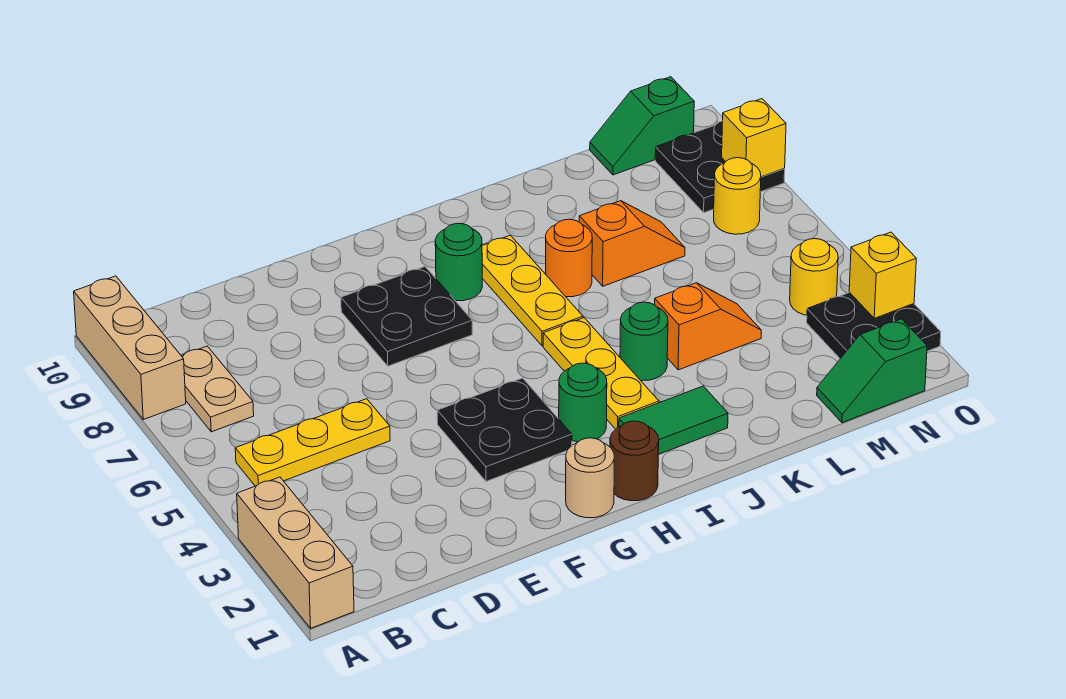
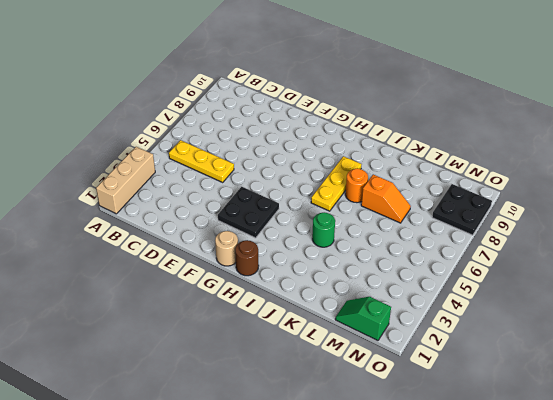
none -> tan 1x3 brick [74,276,186,420]
none -> tan 1x2 plate [182,346,254,432]
none -> black 2x2 plate [341,267,472,366]

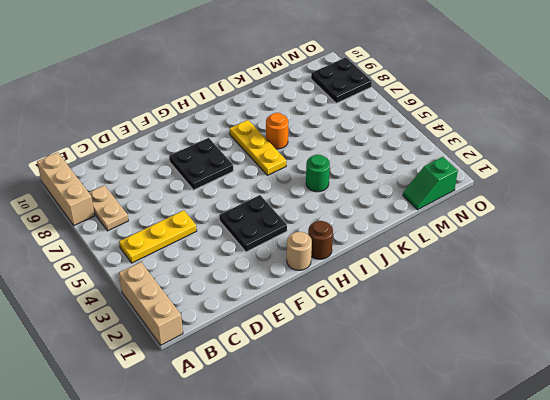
none -> green 1x1 round brick [559,363,607,442]
none -> green 1x1 round brick [435,223,482,301]
none -> green 1x2 tile [619,386,728,455]

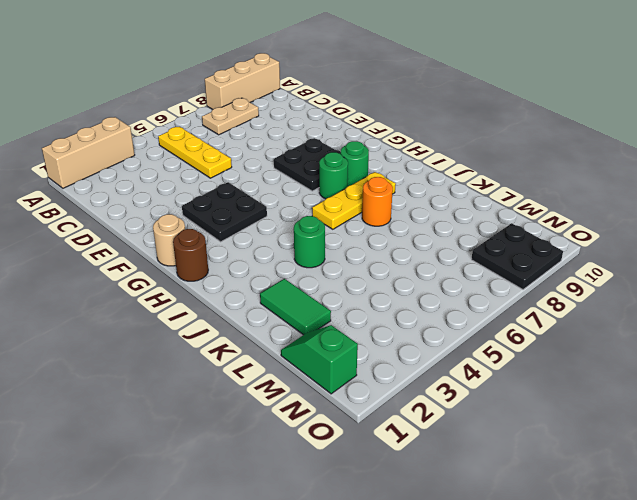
green 1x1 round brick [319,152,348,199] -> green 1x1 round brick moved to [559,363,607,442]
green 1x2 tile [260,279,331,335] -> green 1x2 tile moved to [619,386,728,455]
none -> yellow 1x3 plate [543,318,659,429]
none -> orange 1x2 slope [655,283,761,370]
none -> orange 1x2 slope [579,201,685,286]

